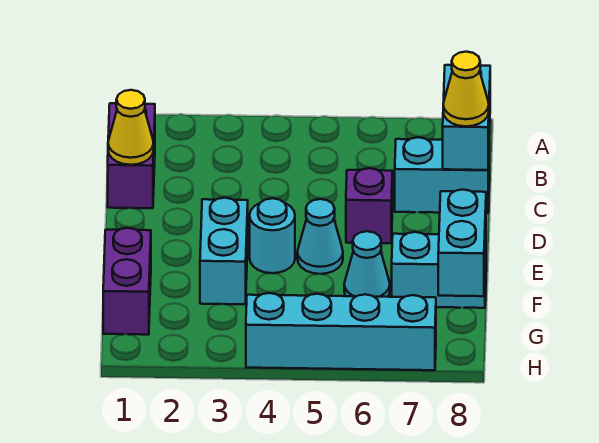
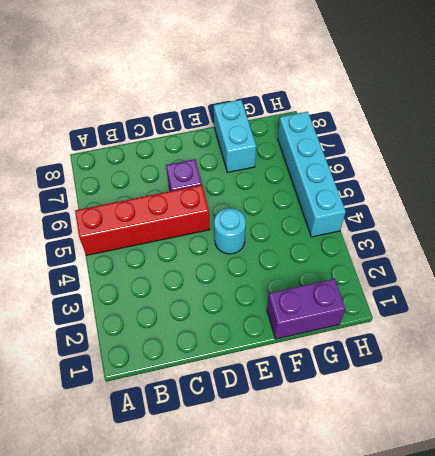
red 1x4 brick [75,185,210,255] -> none
none -> purple 1x2 brick [108,103,155,208]
none -> cyan 1x2 brick [395,137,489,213]
none -> cyan 1x2 brick [200,198,248,304]

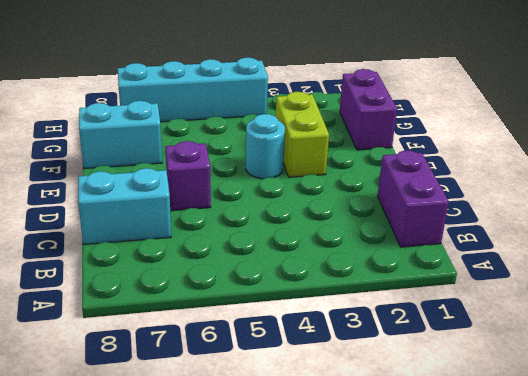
lime 1x2 brick [276,92,329,177] -> cyan 1x2 brick [200,198,248,304]
none -> cyan 1x1 cone [297,199,343,274]
none -> cyan 1x1 cone [344,231,390,297]
none -> cyan 1x2 brick [443,65,490,170]

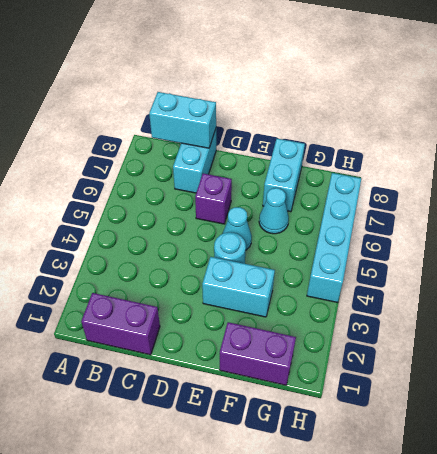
none -> yellow 1x1 cone [108,90,154,165]
none -> cyan 1x2 brick [438,190,486,296]
none -> yellow 1x1 cone [443,52,489,126]

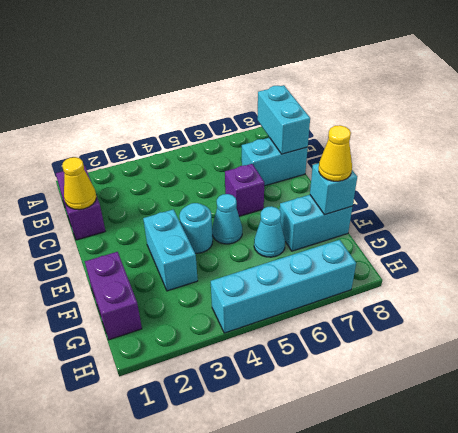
cyan 1x1 brick [310,163,357,215] -> cyan 1x2 brick [438,190,486,296]
yellow 1x1 cone [319,125,352,181] -> yellow 1x1 cone moved to [443,52,489,126]

